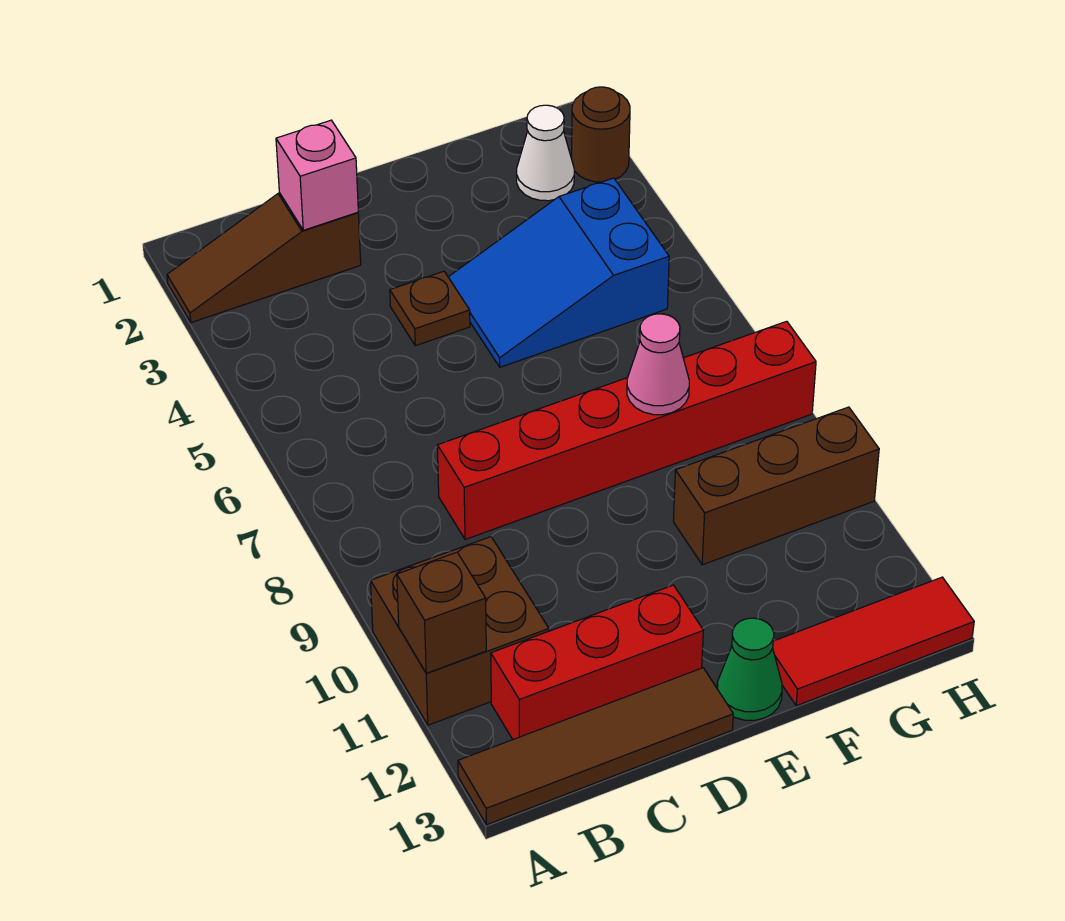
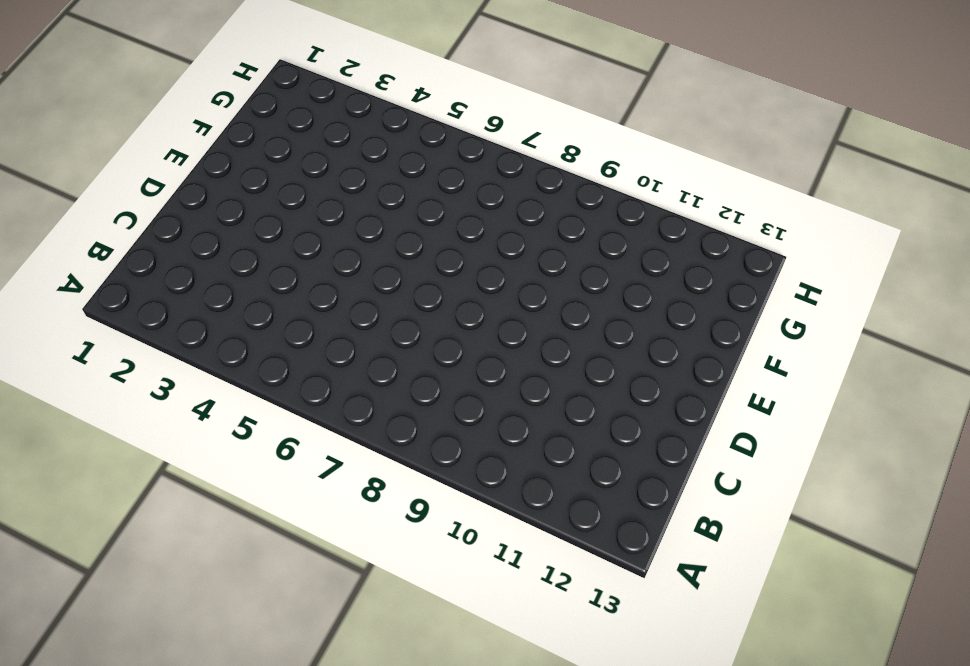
none -> brown 1x3 slope [167,193,361,323]
none -> brown 2x2 brick [371,537,549,725]
none -> brown 1x4 tile [458,668,733,825]

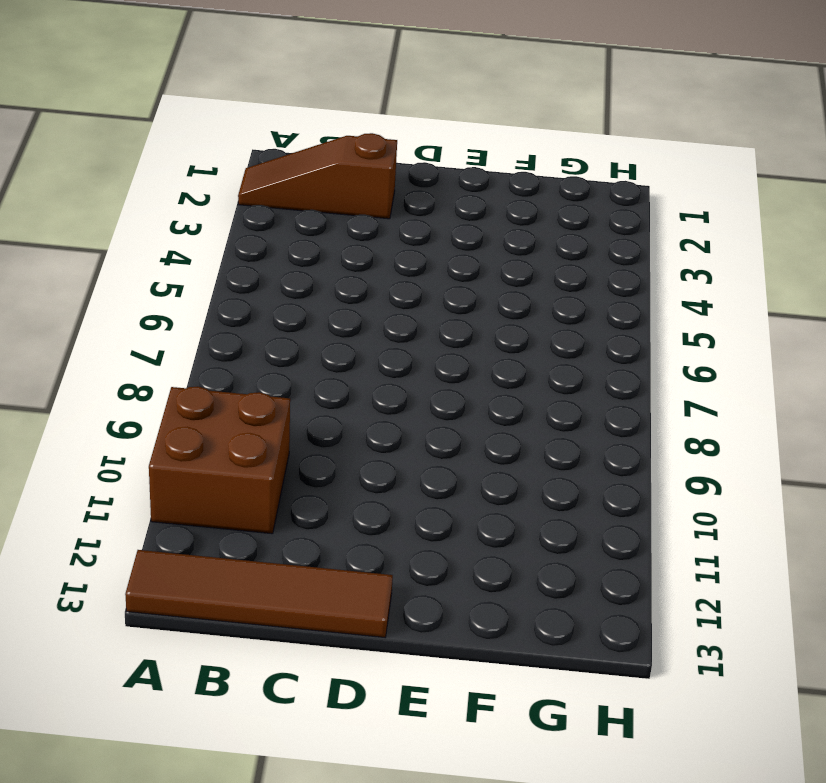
none -> red 1x3 brick [491,585,703,739]
none -> red 1x6 brick [437,321,816,539]
none -> brown 1x1 plate [390,271,470,346]

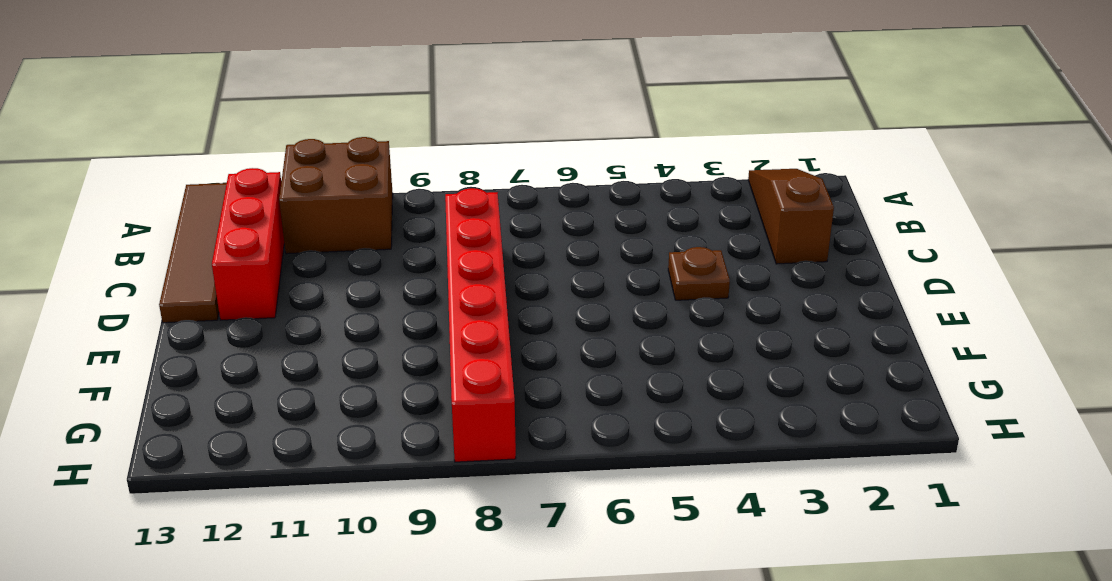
none -> blue 2x3 slope [448,178,669,367]
none -> green 1x1 cone [717,618,782,720]
none -> brown 1x3 brick [673,407,879,565]

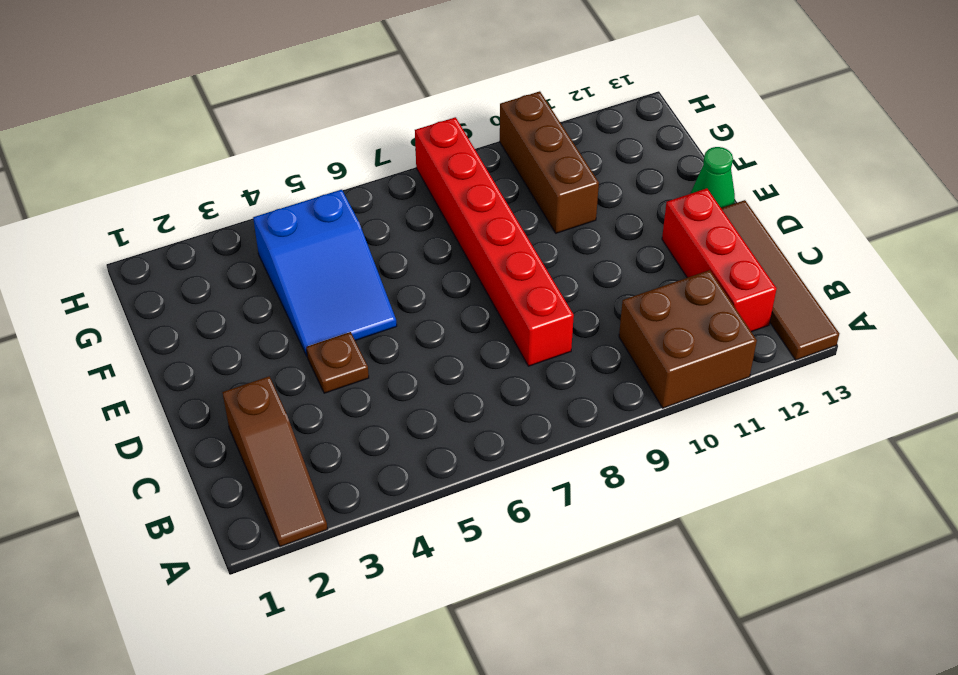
none -> red 1x3 tile [773,577,974,706]
none -> white 1x1 cone [517,105,574,201]
none -> brown 1x1 round brick [572,87,630,182]

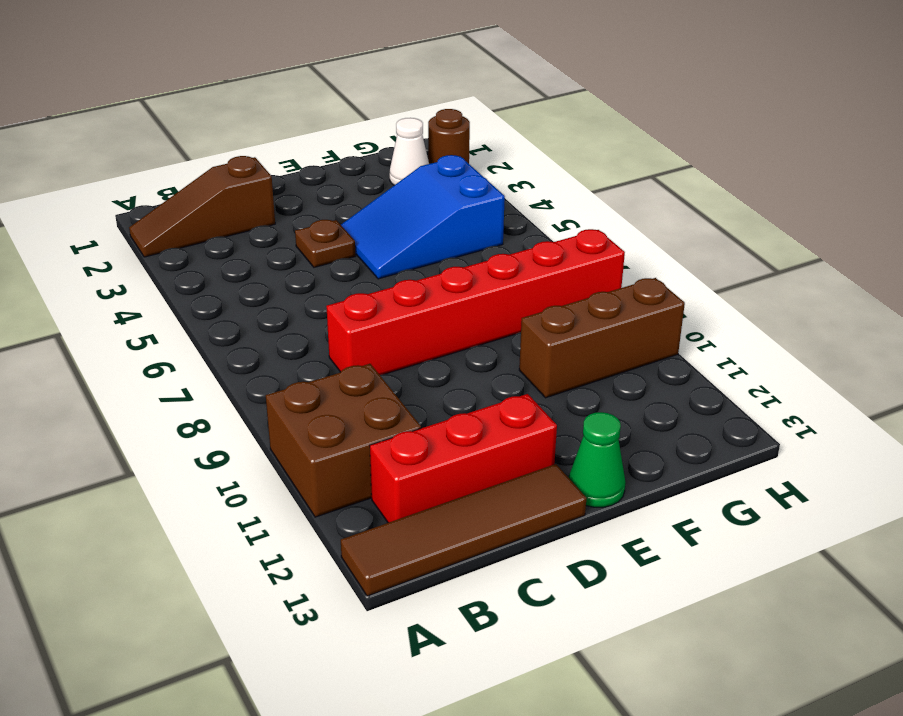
none -> red 1x3 tile [773,577,974,706]
none -> brown 1x1 brick [397,552,486,673]
none -> pink 1x1 brick [276,120,358,230]

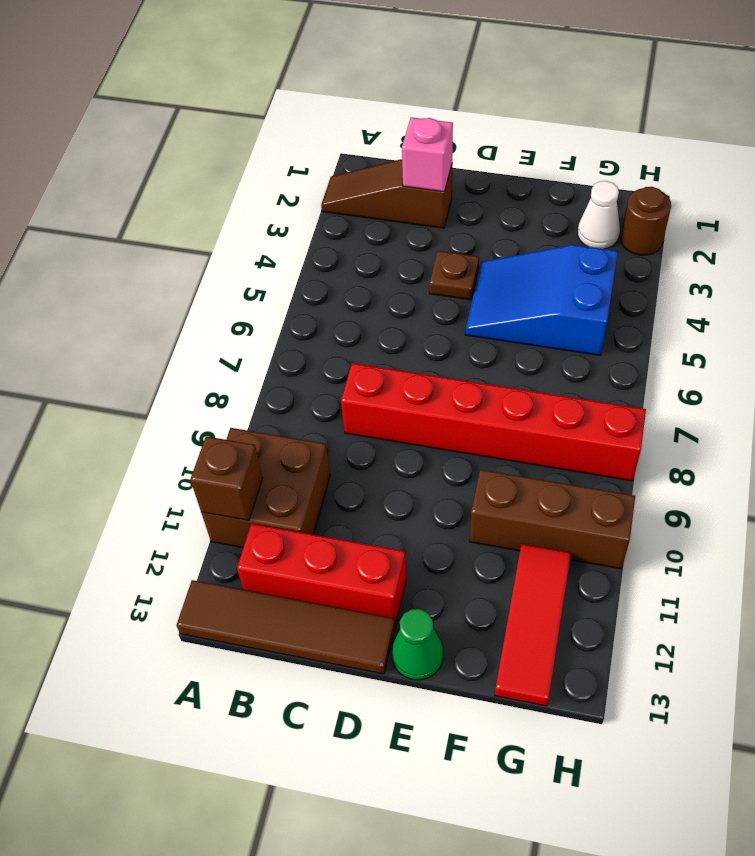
red 1x3 tile [495,544,571,706] -> red 1x3 tile turned to [773,577,974,706]
none -> pink 1x1 cone [627,314,689,415]

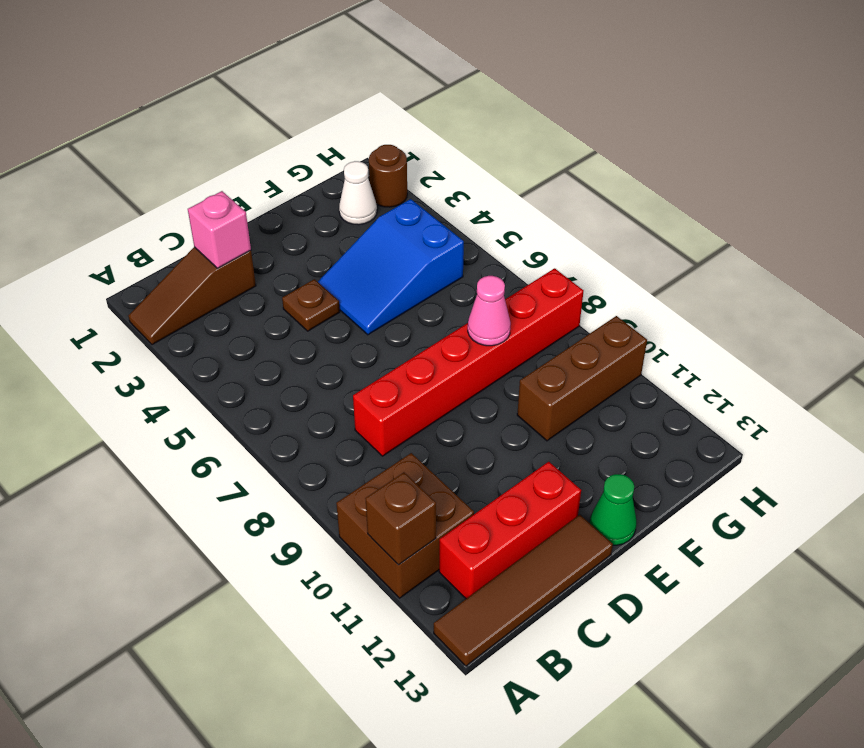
none -> red 1x3 tile [773,577,974,706]

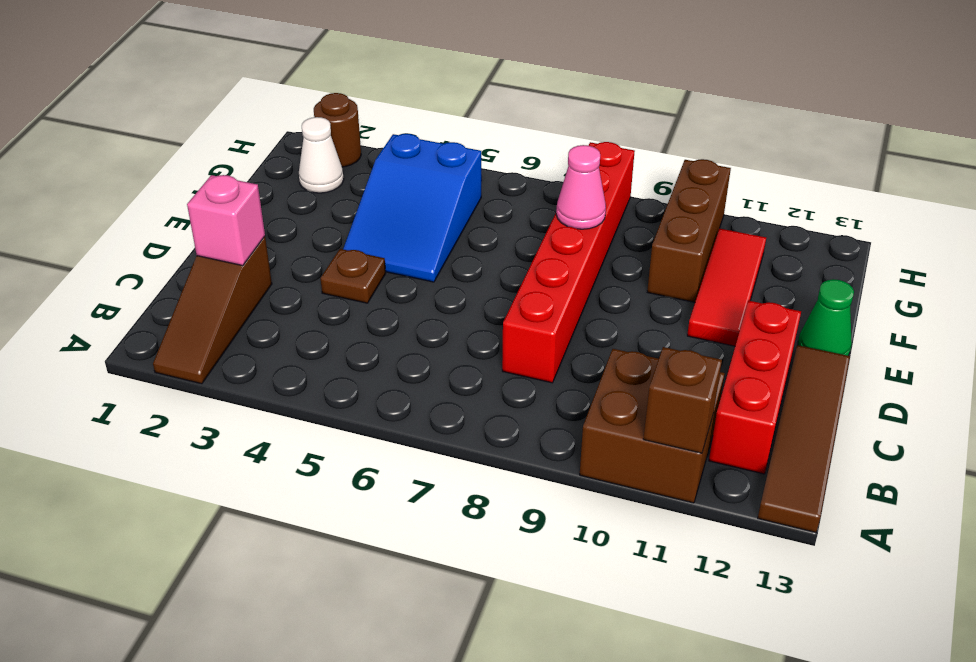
red 1x3 tile [687,228,766,346] -> red 1x3 tile moved to [773,577,974,706]

